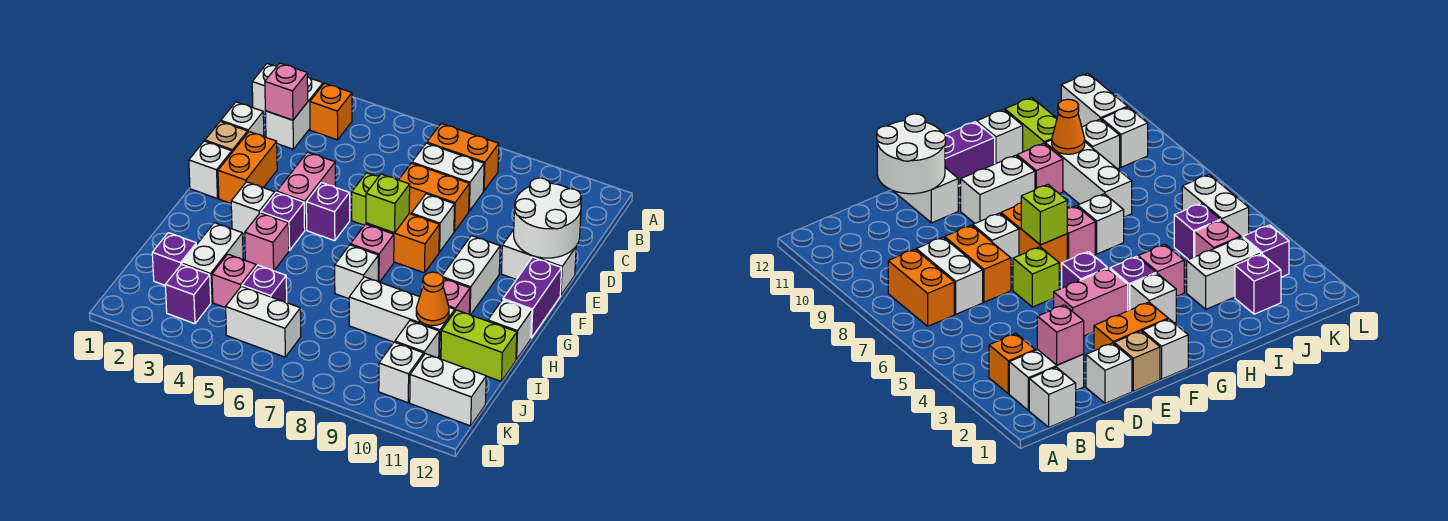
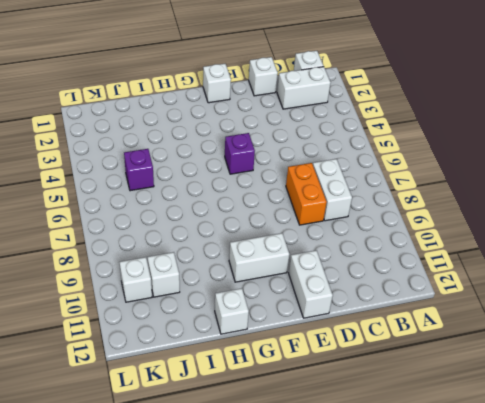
none -> orange 1x1 brick [310,83,352,140]
none -> orange 1x2 brick [427,124,499,191]
none -> tan 1x1 brick [205,121,248,152]
none -> orange 1x2 brick [218,132,277,203]

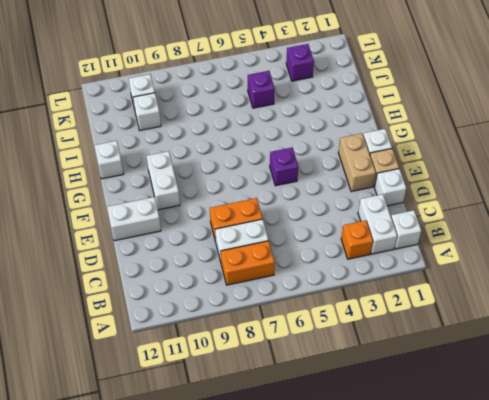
tan 1x2 brick [338,133,376,192] -> orange 1x2 brick [218,132,277,203]
none -> pink 1x2 brick [277,152,336,230]
none -> lime 1x1 brick [352,173,379,225]
none -> white 1x1 brick [411,194,454,252]
none -> orange 1x2 brick [366,214,439,273]

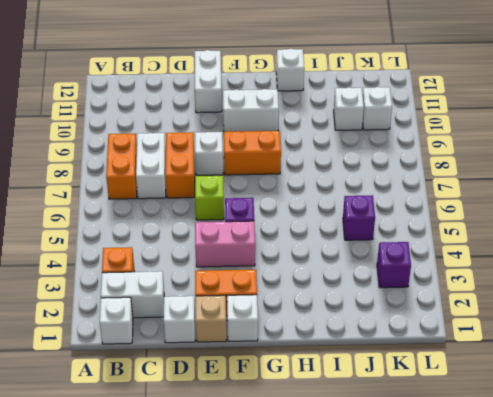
orange 1x2 brick [224,131,281,175] -> orange 1x2 brick turned to [366,214,439,273]
none -> purple 1x2 brick [503,257,562,338]
none -> white 1x1 brick [231,182,275,234]
none -> purple 1x1 brick [261,192,305,251]
none -> pink 1x1 brick [350,224,394,282]

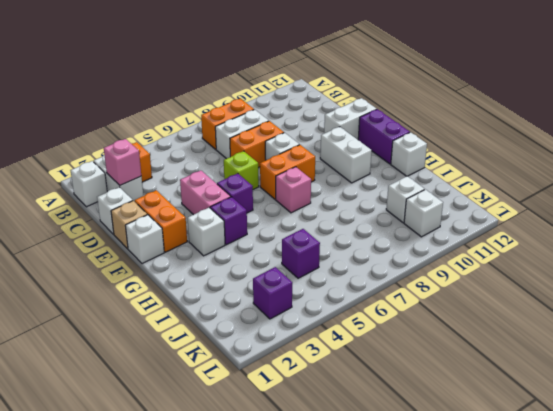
none -> pink 1x1 brick [245,213,289,271]
none -> white 1x1 brick [335,245,378,299]
none -> pink 1x1 brick [443,279,470,314]
none -> white 1x2 brick [182,223,243,302]

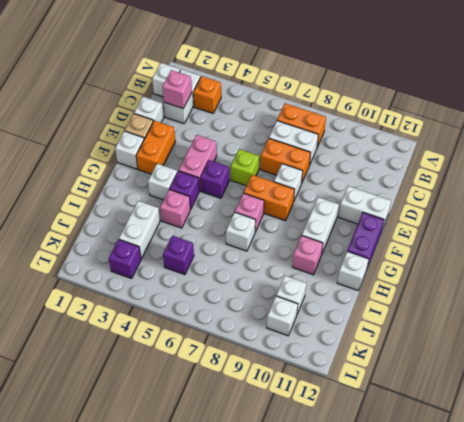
none -> white 1x3 brick [349,277,455,359]
none -> lime 1x2 brick [441,310,517,381]
none -> purple 1x1 brick [152,233,196,285]
none -> pink 1x1 brick [212,254,256,308]

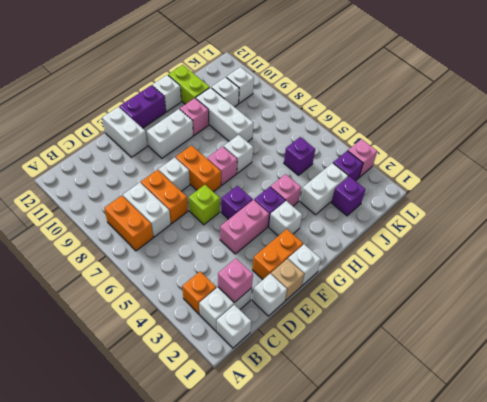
pink 1x1 brick [348,139,377,177] -> pink 1x1 brick moved to [212,254,256,308]
none -> white 1x2 brick [226,286,301,357]
none -> white 1x2 brick [410,354,486,426]
none -> white 2x2 round brick [514,178,581,258]
none -> lime 1x1 brick [366,174,410,233]

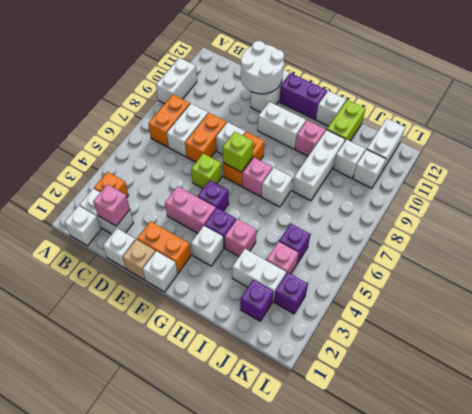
white 1x2 brick [156,58,197,104] -> white 1x2 brick moved to [226,286,301,357]
none -> orange 1x1 cone [416,272,449,325]

